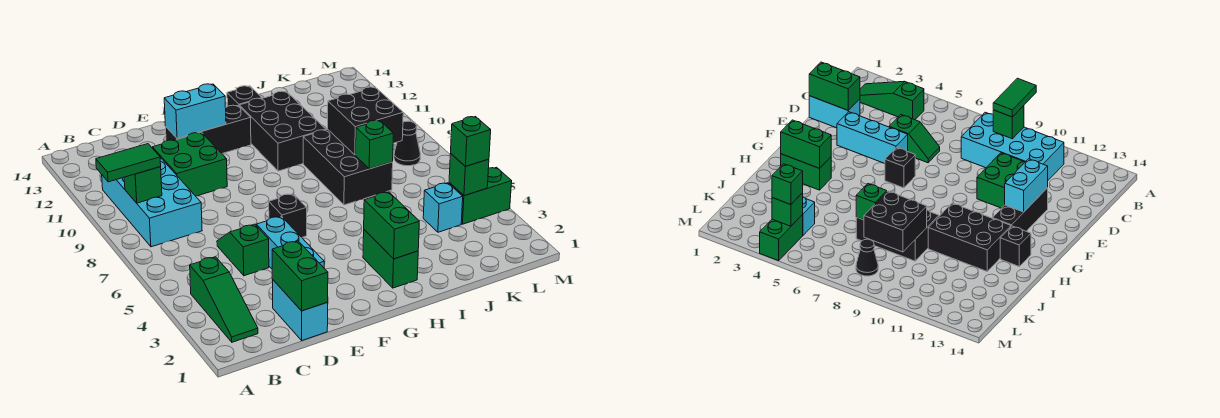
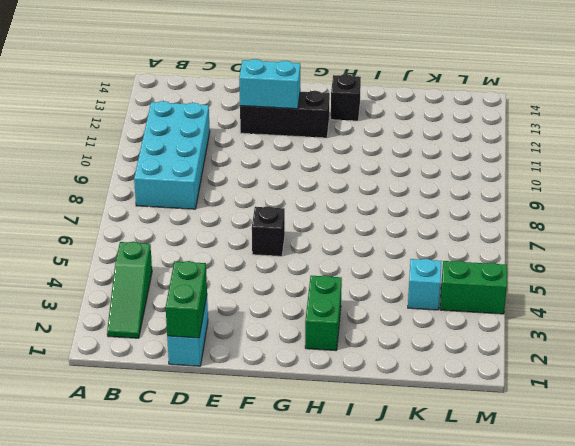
none -> green 1x2 slope [217,224,269,276]
none -> green 2x2 brick [152,133,227,196]
none -> cyan 1x3 brick [257,216,324,269]

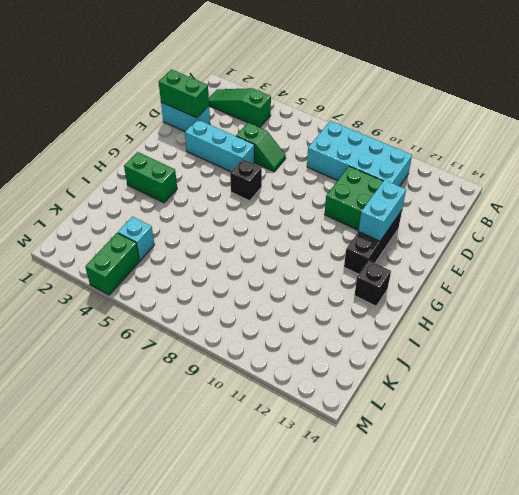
none -> black 2x3 brick [240,91,326,171]
none -> black 2x3 brick [303,129,393,205]
none -> black 1x1 cone [394,121,420,166]

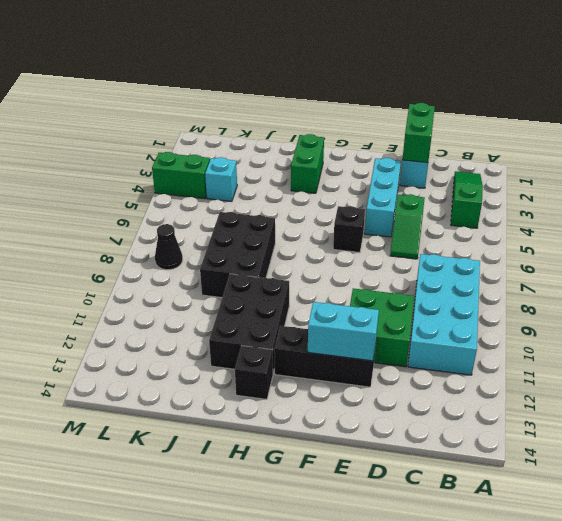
none -> green 1x1 brick [124,167,162,203]
none -> green 1x2 brick [364,192,419,259]
none -> green 1x1 brick [356,120,393,169]

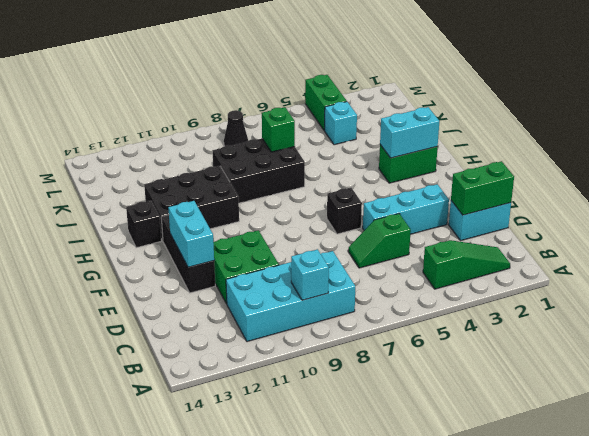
cyan 1x1 brick [291,249,329,300] -> green 1x1 brick [124,167,162,203]
cyan 1x2 brick [380,107,439,158] -> green 1x2 brick [364,192,419,259]
none -> black 2x2 brick [328,87,403,155]
none -> green 1x1 brick [449,154,489,196]
none -> green 1x2 tile [96,144,161,182]

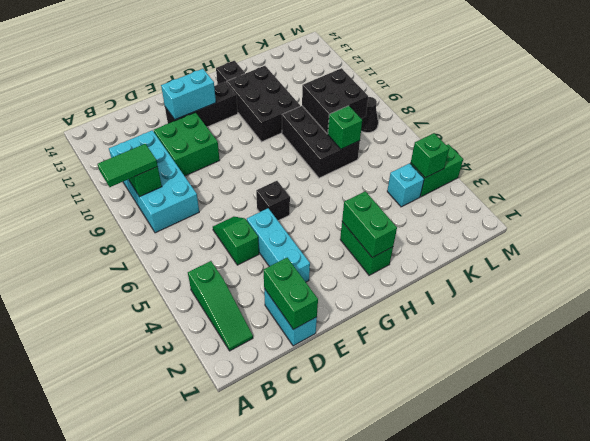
none -> green 1x1 brick [451,117,491,166]

